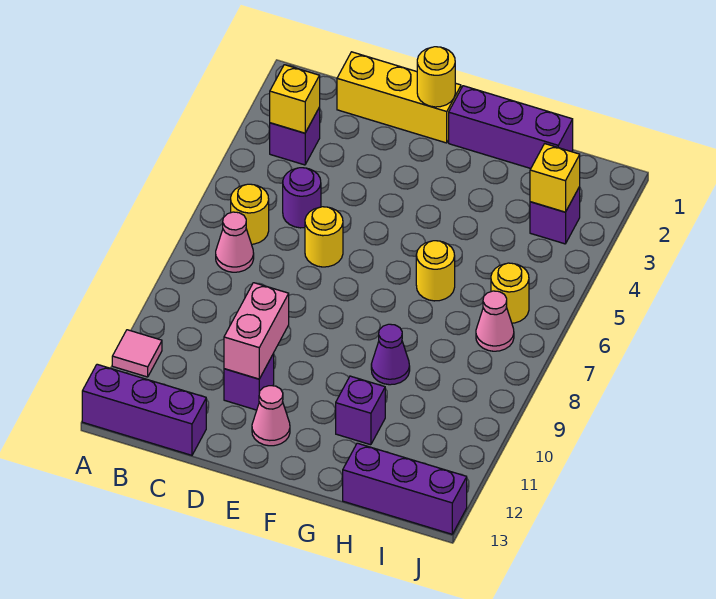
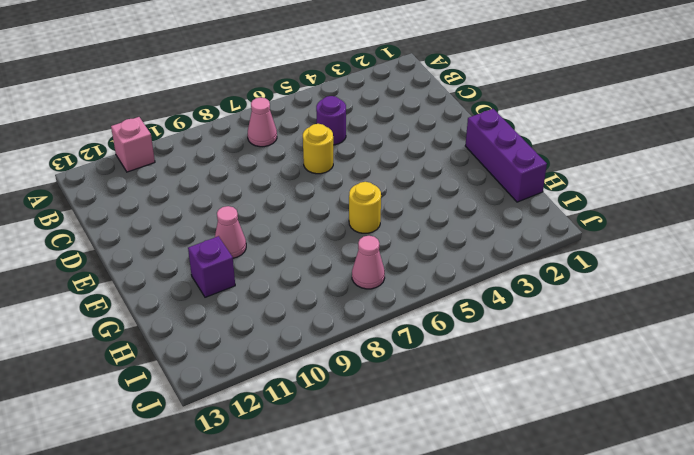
pink 1x1 brick [111,117,155,172] -> pink 1x1 tile [112,330,162,377]
pink 1x1 cone [215,206,246,258] -> pink 1x1 cone moved to [252,386,290,446]
none -> purple 1x3 brick [82,364,206,455]
none -> purple 1x1 brick [270,107,320,165]
none -> yellow 1x1 round brick [231,184,269,244]

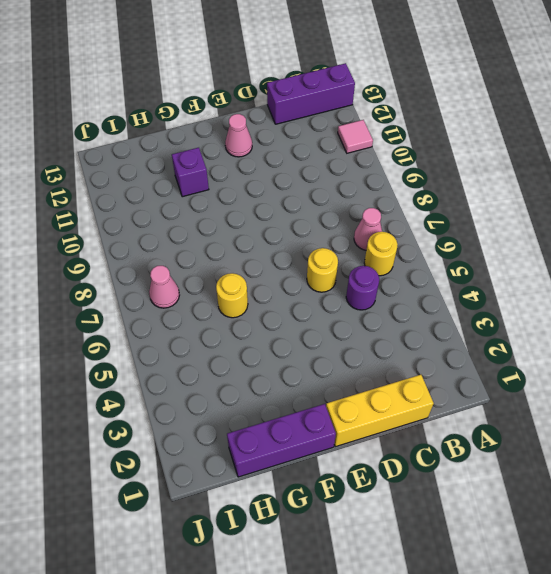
none -> purple 1x1 brick [270,107,320,165]
none -> purple 1x1 brick [224,354,274,410]
none -> purple 1x1 cone [371,324,410,385]

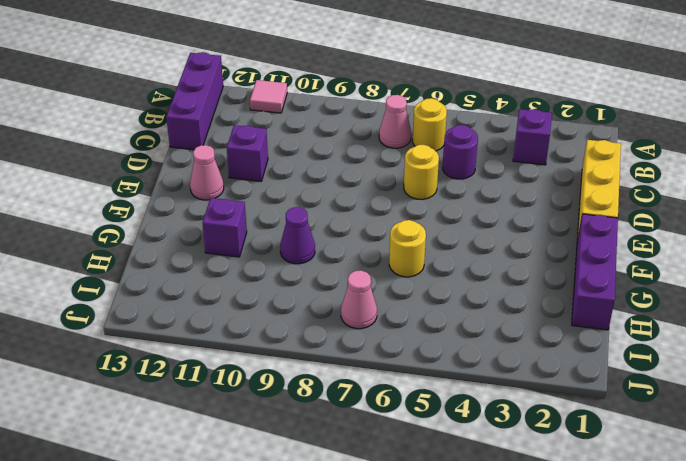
none -> purple 1x3 brick [343,443,467,534]
none -> purple 1x1 brick [530,187,580,244]
none -> yellow 1x1 round brick [491,263,529,323]

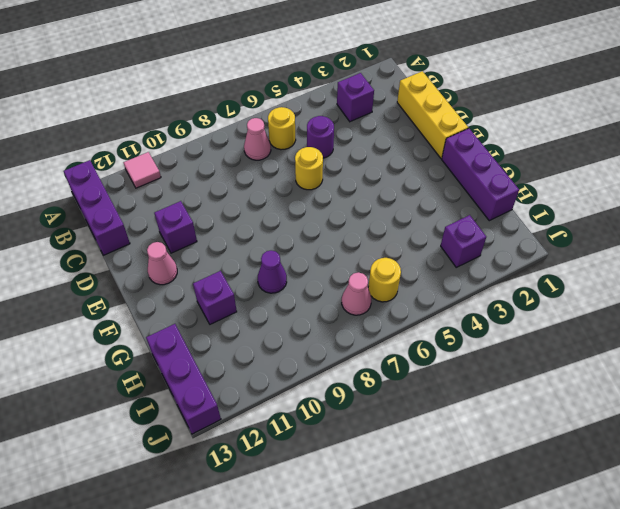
none -> yellow 1x1 round brick [416,241,455,301]
none -> yellow 1x1 brick [270,65,320,133]
none -> pink 1x2 brick [224,283,289,379]

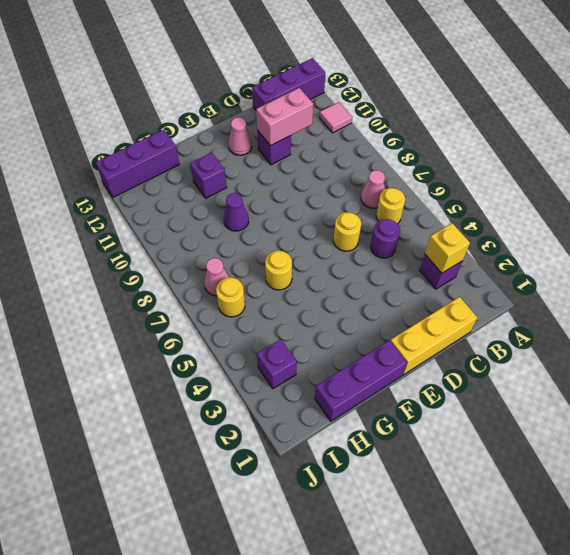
pink 1x2 brick [256,88,313,146] -> pink 1x2 brick turned to [224,283,289,379]
none -> yellow 1x1 round brick [417,47,455,107]
none -> yellow 1x1 brick [530,144,580,212]

